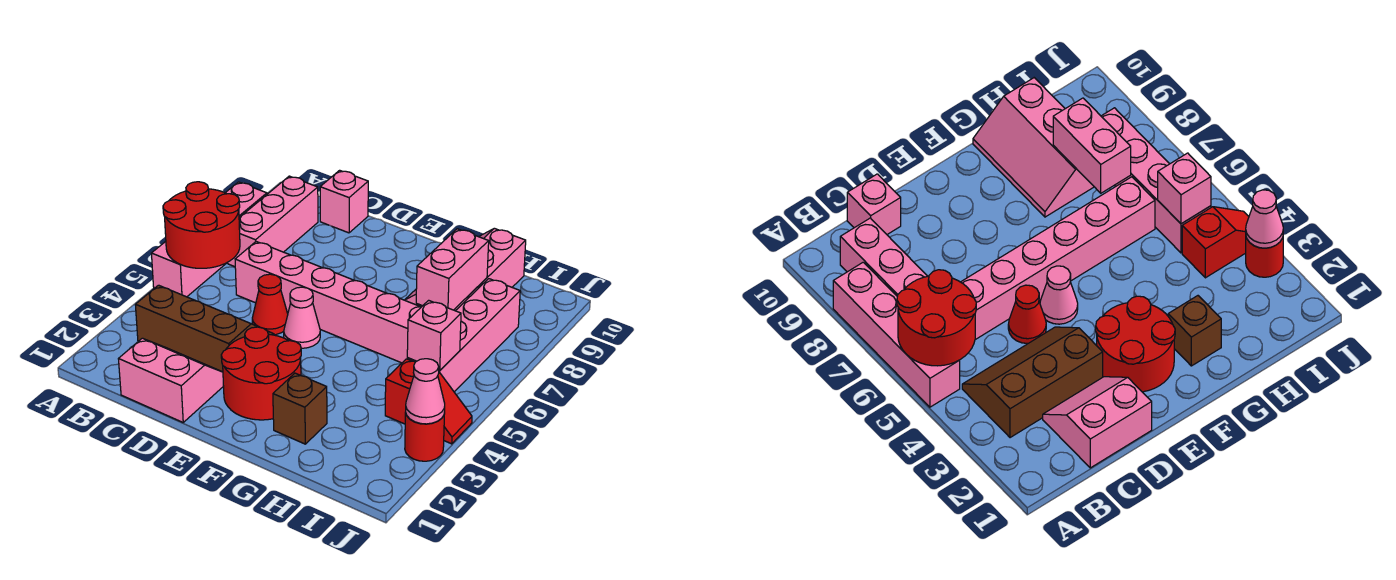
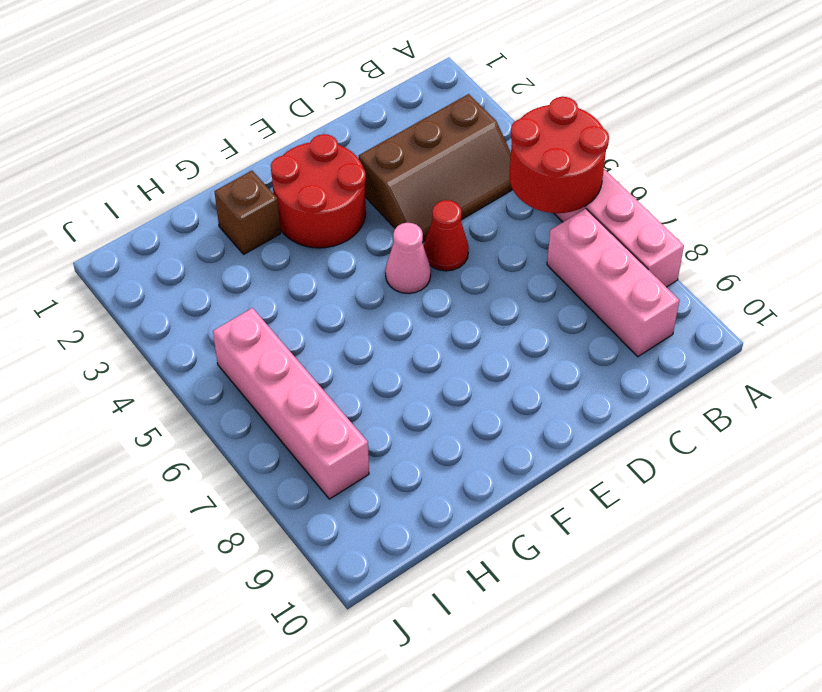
none -> pink 2x2 slope [119,338,223,422]
none -> pink 1x6 brick [235,242,421,363]
none -> pink 1x1 brick [320,170,368,233]

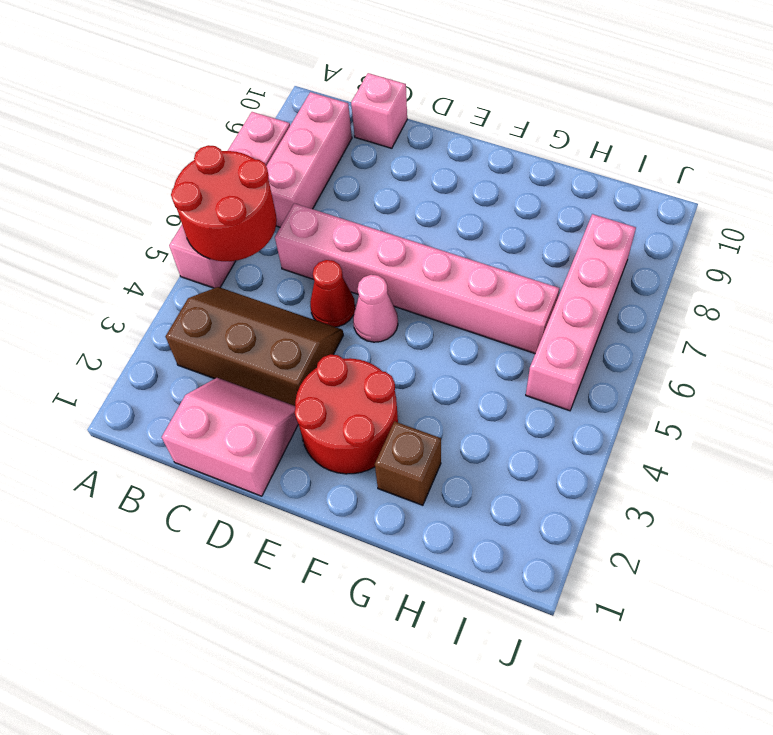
none -> pink 2x3 slope [405,228,526,311]
none -> red 1x2 slope [385,359,472,444]
none -> red 1x1 round brick [405,412,445,461]

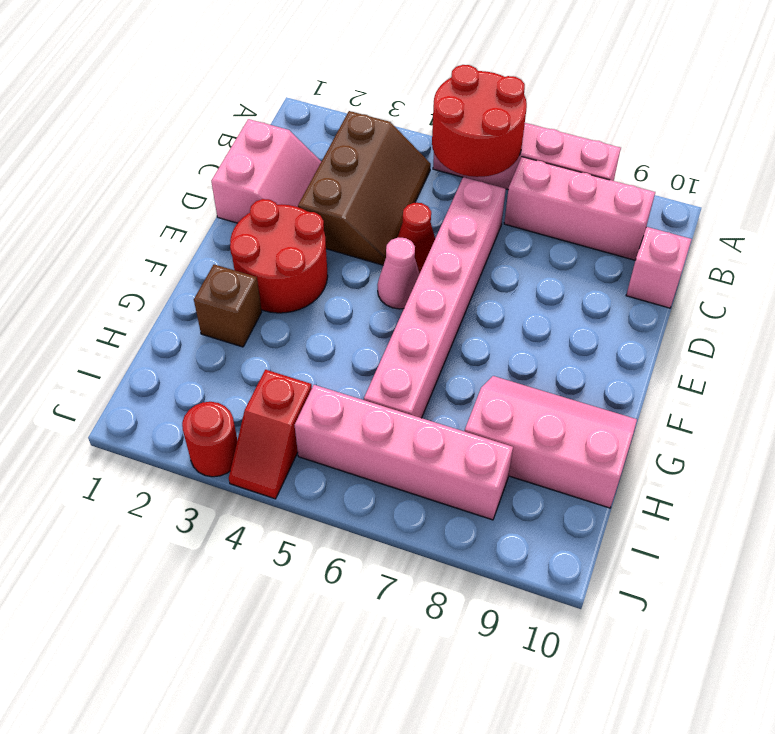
none -> pink 1x2 brick [416,229,489,310]
none -> pink 1x1 brick [407,300,461,371]
none -> pink 1x1 cone [406,359,445,424]

